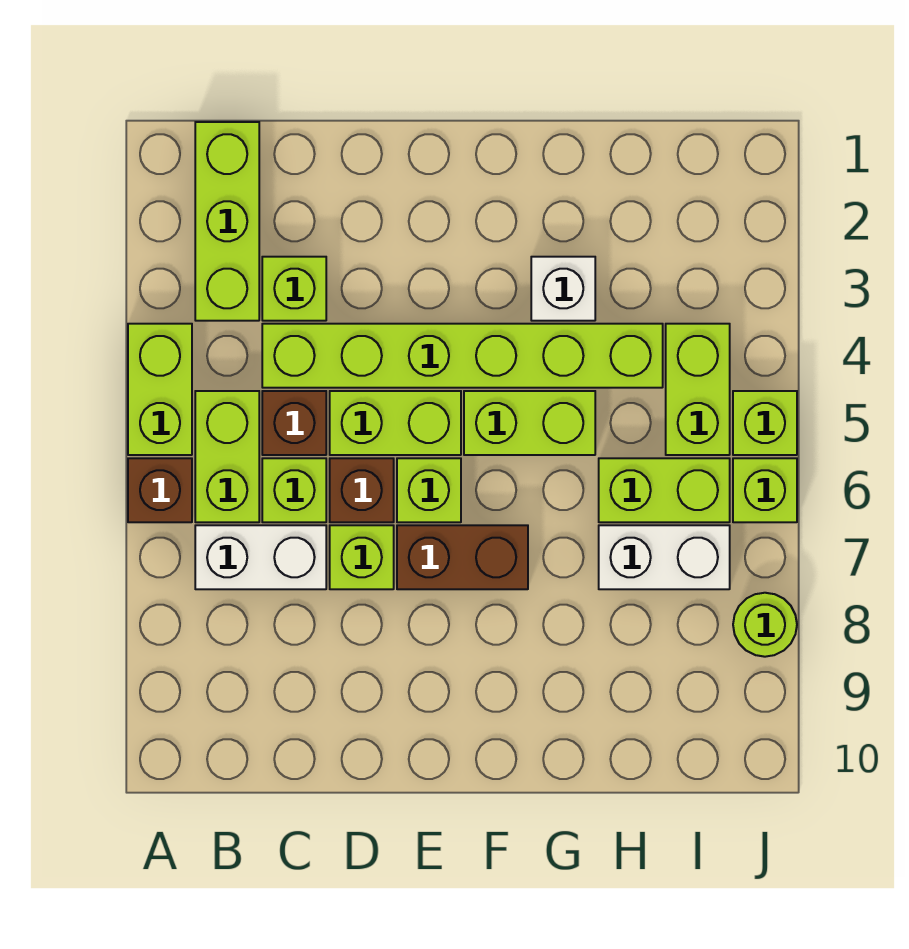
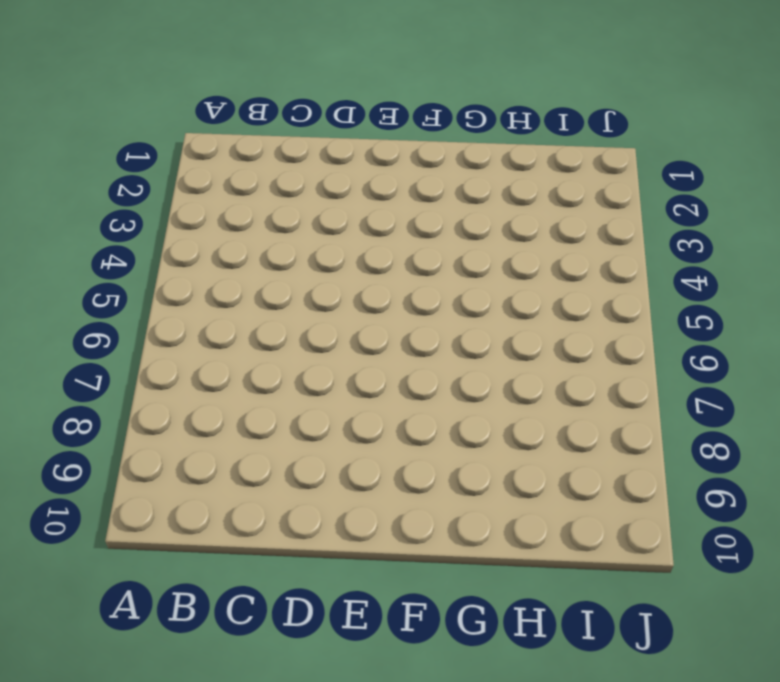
none -> lime 1x2 brick [128,324,192,455]
none -> brown 1x1 brick [128,458,192,522]
none -> lime 1x3 brick [195,122,259,321]

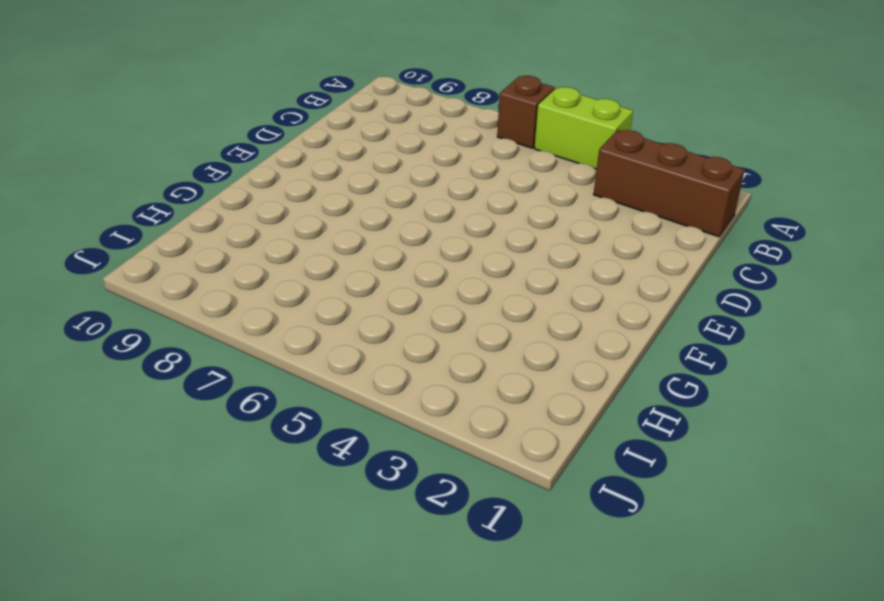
brown 1x3 brick [593,130,745,237] -> lime 1x3 brick [195,122,259,321]
none -> lime 1x2 brick [195,391,259,522]
none -> white 1x2 brick [195,525,326,589]
none -> lime 1x1 brick [262,257,326,321]

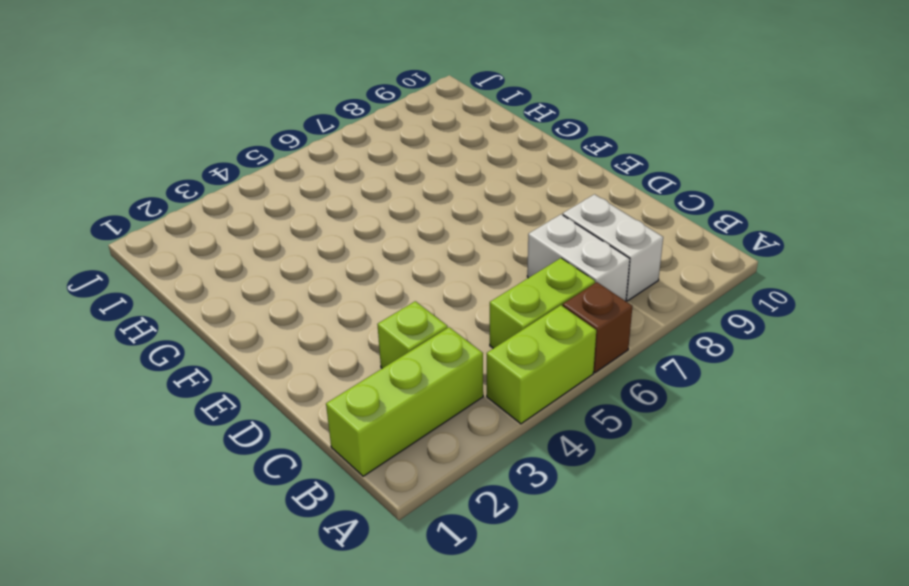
white 1x2 brick [563,194,663,301] -> white 1x2 brick moved to [599,525,730,589]
none -> lime 1x6 brick [262,324,663,388]
none -> brown 1x1 brick [262,391,326,455]
none -> lime 1x1 brick [262,458,326,522]

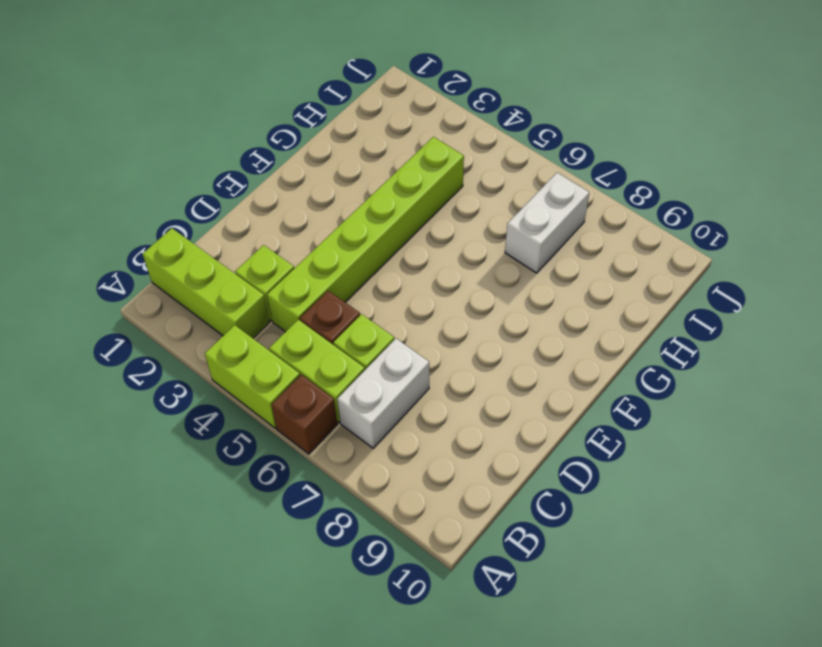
none -> lime 1x2 brick [330,391,461,455]
none -> brown 1x1 brick [330,458,394,522]
none -> lime 1x1 brick [330,525,394,589]

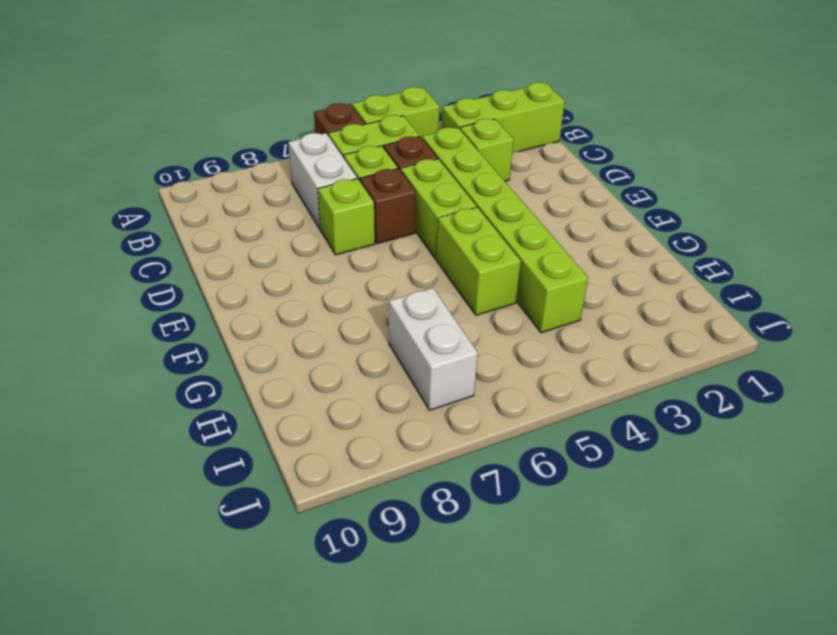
none -> lime 1x1 brick [397,458,461,522]
none -> brown 1x2 brick [397,525,528,589]
none -> white 1x1 brick [531,257,595,321]

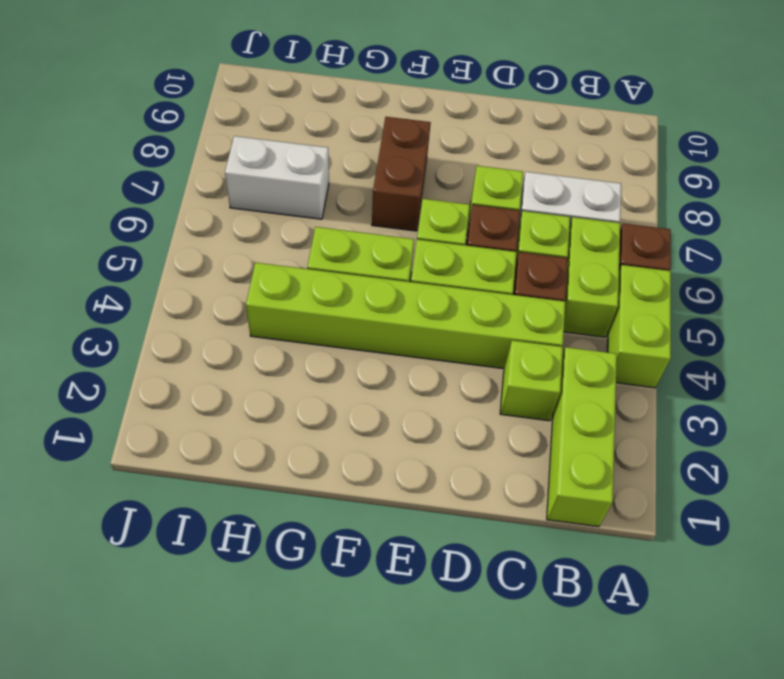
brown 1x2 brick [372,117,431,231] -> brown 1x2 brick turned to [397,525,528,589]
none -> white 1x1 brick [531,257,595,321]
none -> lime 1x2 brick [599,458,730,522]
none -> lime 1x2 brick [666,324,730,455]

